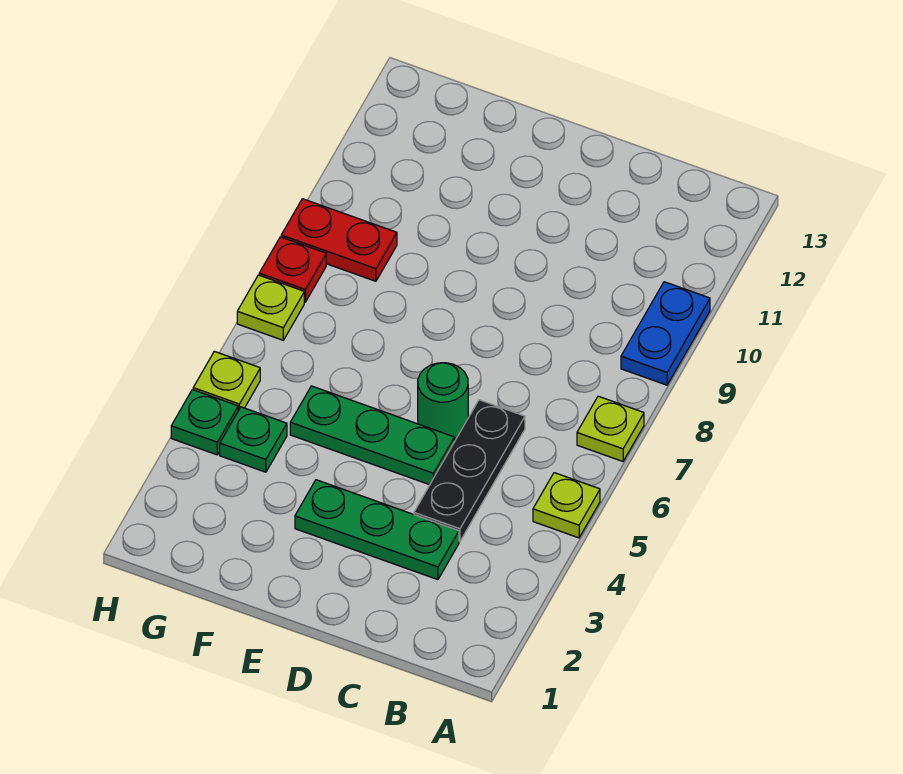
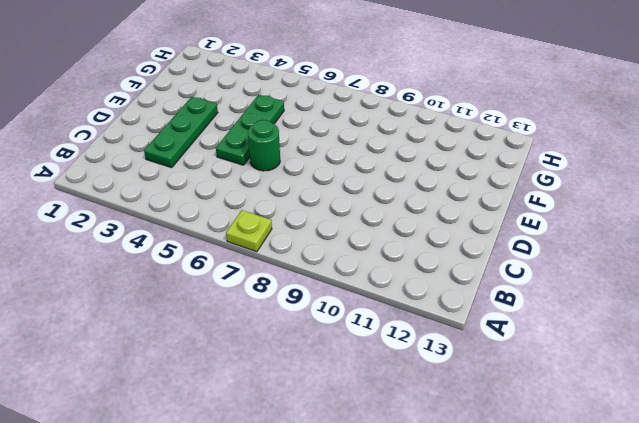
none -> lime 1x1 plate [533,473,600,538]
none -> blue 1x2 plate [621,282,710,385]
none -> black 1x3 plate [414,400,525,541]

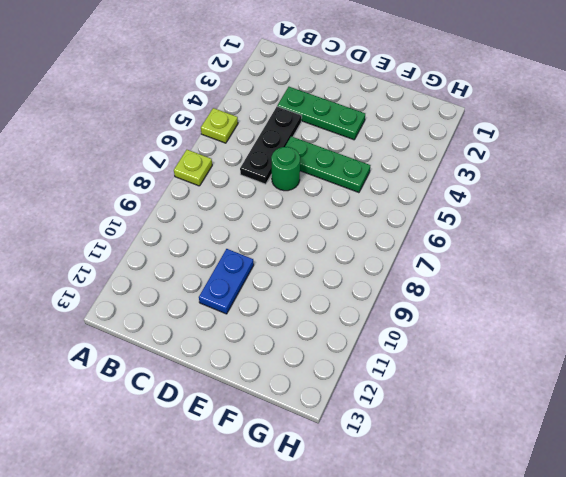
blue 1x2 plate [199,249,254,314] -> blue 1x2 plate moved to [621,282,710,385]
none -> green 1x1 plate [220,407,287,472]
none -> red 1x2 plate [281,199,397,281]
none -> green 1x1 plate [171,390,238,455]

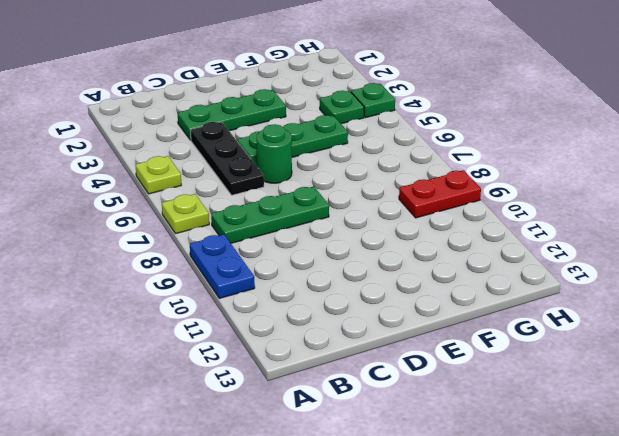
green 1x3 plate [211,186,329,243] -> none
none -> lime 1x1 plate [193,351,260,410]
none -> lime 1x1 plate [237,275,304,340]
none -> red 1x1 plate [259,237,326,302]

